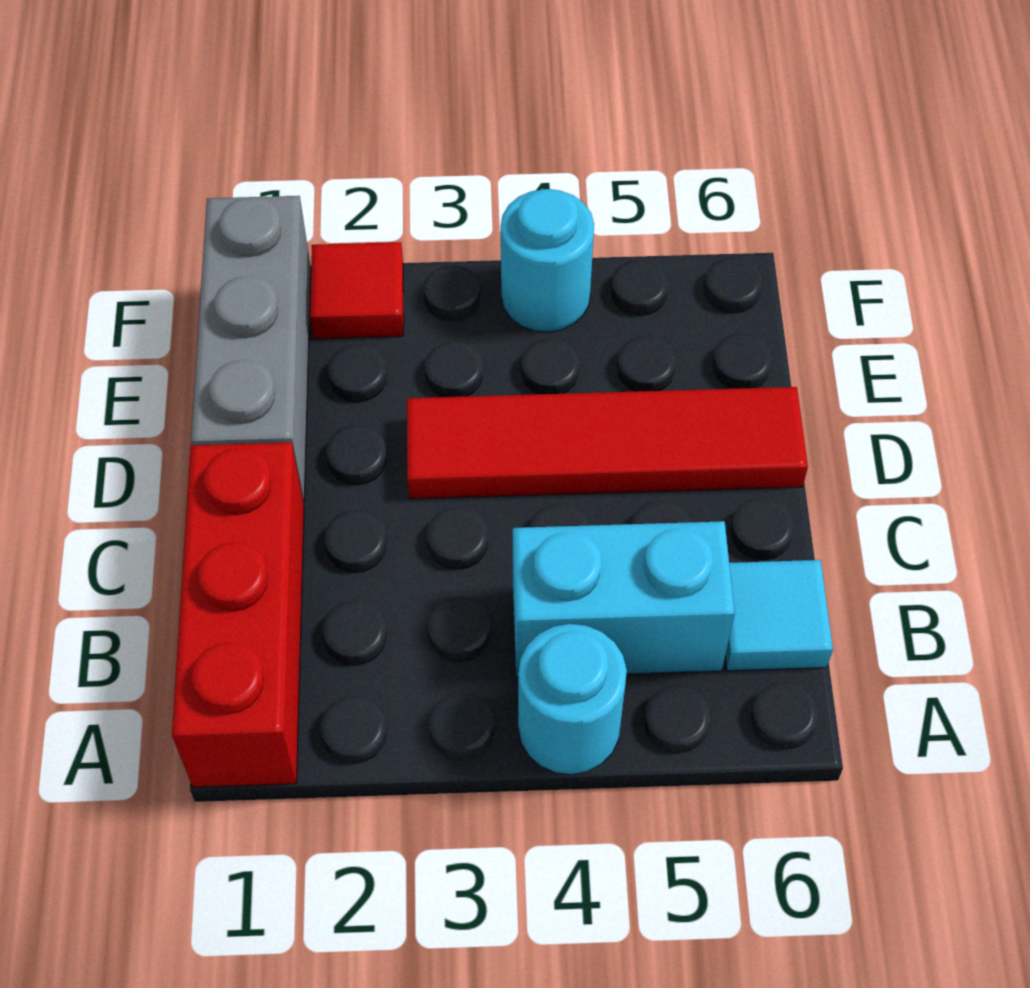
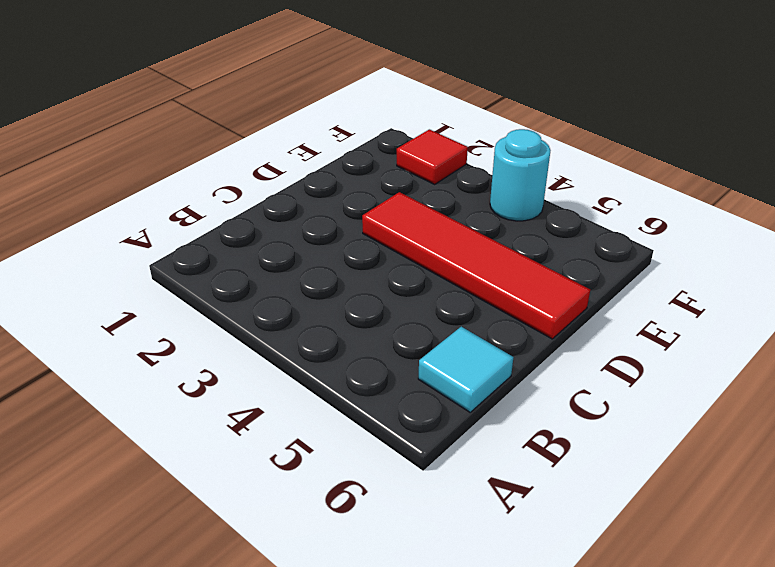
none -> red 1x3 brick [172,442,304,787]
none -> cyan 1x1 round brick [518,624,627,775]

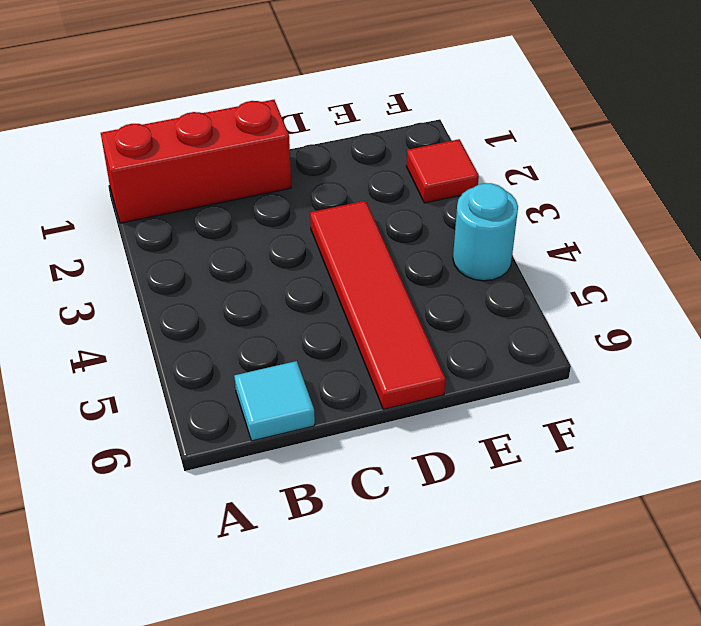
none -> cyan 1x1 round brick [518,624,627,775]
none -> cyan 1x2 brick [513,521,735,677]

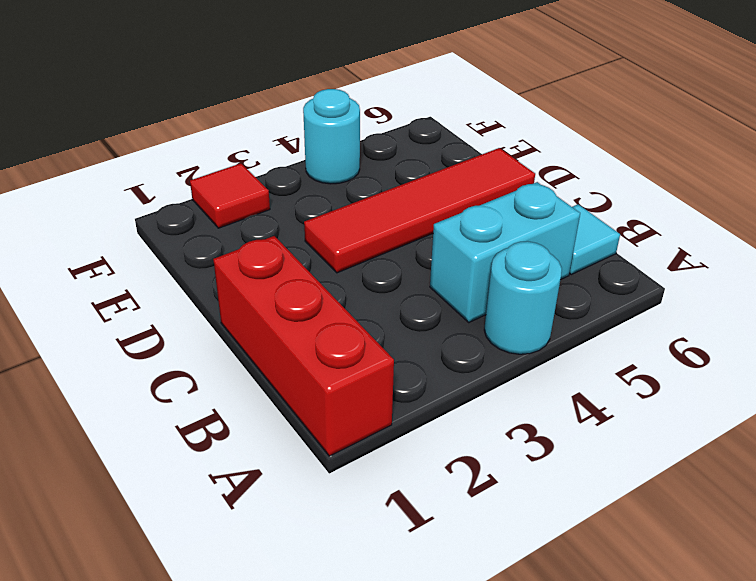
none -> grey 1x3 brick [191,196,311,502]

